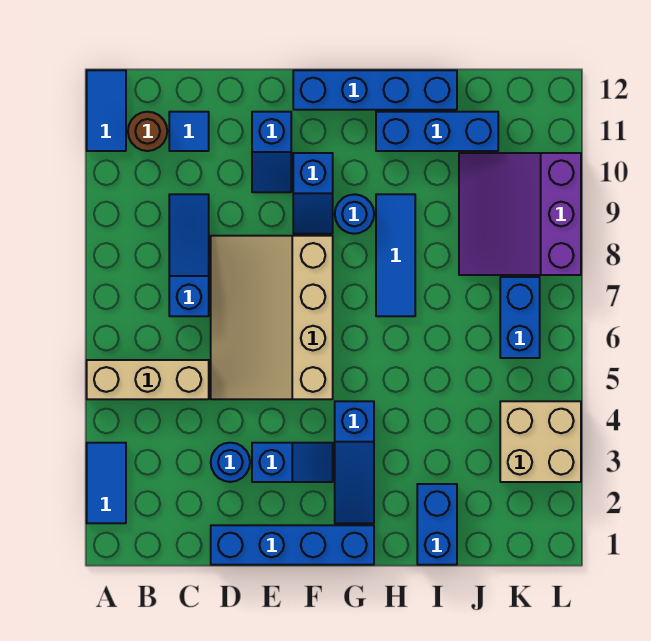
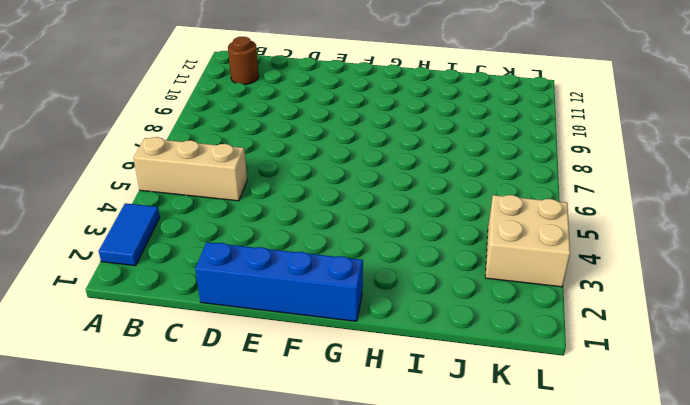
none -> blue 1x2 tile [87,70,126,151]
none -> blue 1x3 slope [169,194,209,316]
none -> blue 1x1 tile [169,112,209,151]

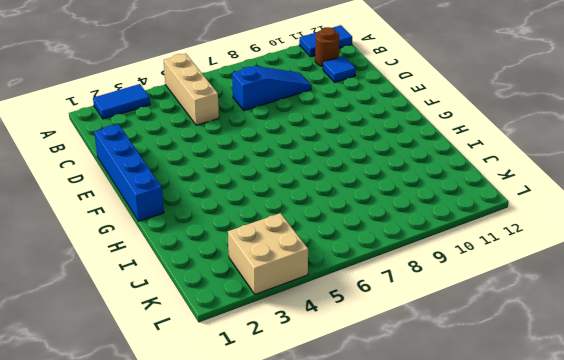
none -> blue 1x1 round brick [211,443,250,482]
none -> tan 3x4 slope [211,236,333,399]
none -> blue 1x2 slope [252,443,333,482]

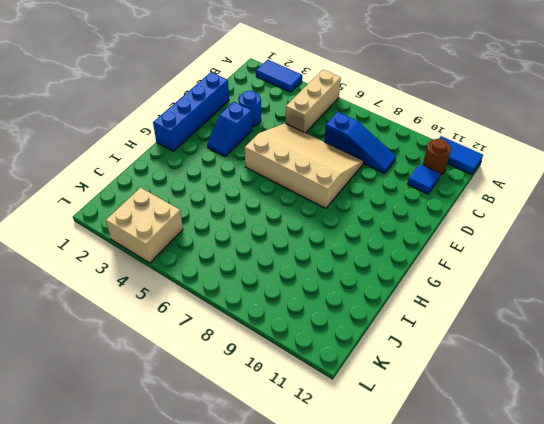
none -> blue 1x2 slope [252,112,291,192]
none -> blue 1x2 slope [293,153,333,234]
none -> blue 1x4 brick [293,70,457,110]

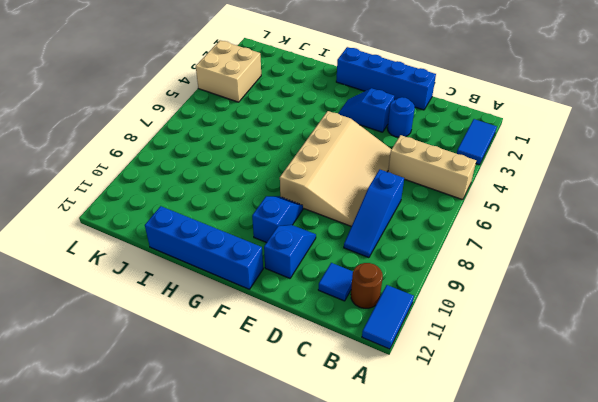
none -> blue 1x3 slope [335,401,374,523]
none -> blue 1x1 round brick [335,194,374,234]
none -> blue 1x3 tile [376,194,415,316]

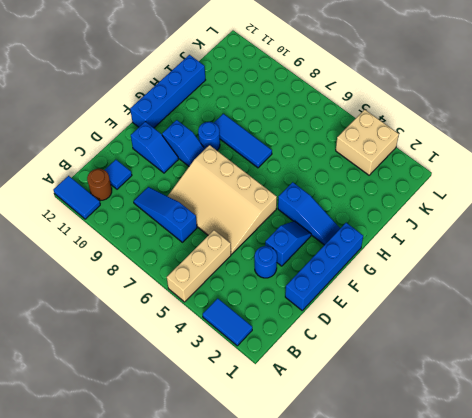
none -> blue 1x3 brick [376,112,498,151]
none -> blue 1x2 brick [417,484,457,565]
none -> purple 3x3 slope [459,153,581,275]

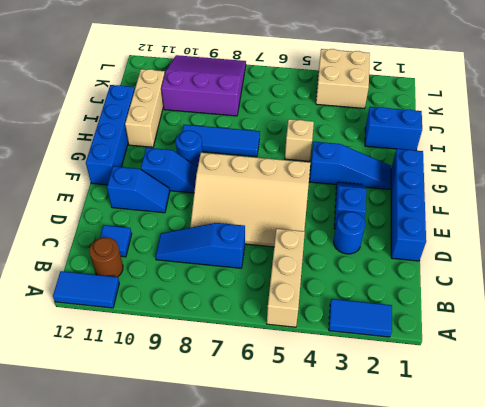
tan 1x1 brick [285,119,314,161] -> none
tan 1x3 brick [125,69,165,147] -> blue 1x3 brick [376,112,498,151]
purple 3x3 slope [161,55,246,116] -> purple 3x3 slope turned to [459,153,581,275]
none -> blue 1x2 brick [500,277,540,358]

